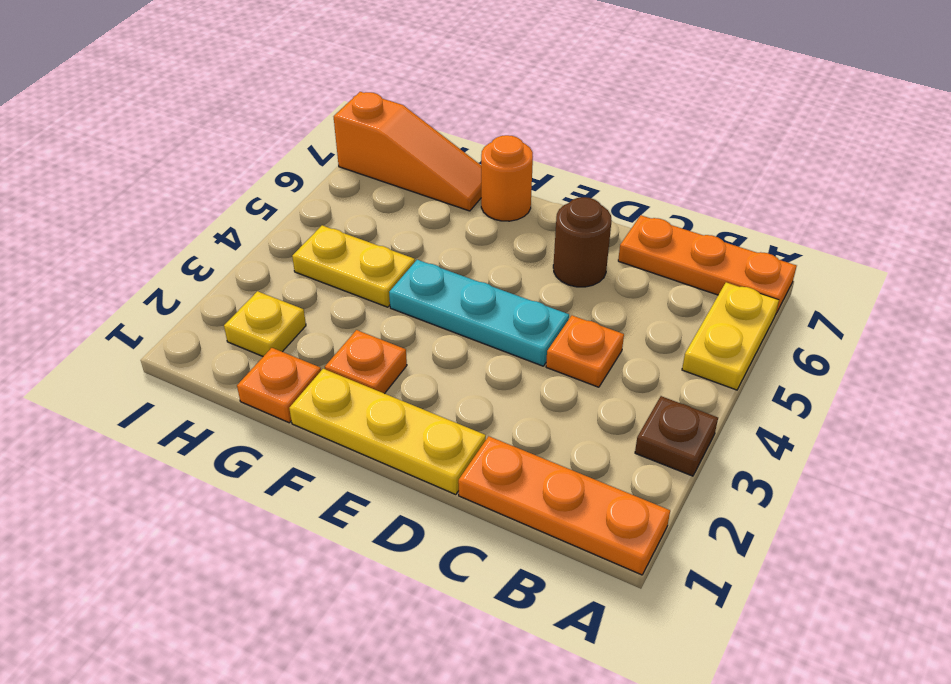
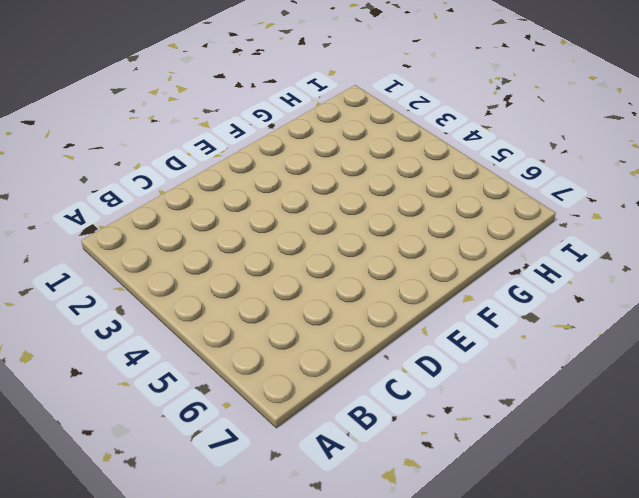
none -> orange 1x3 plate [458,436,670,575]
none -> brown 1x1 plate [635,396,718,476]
none -> yellow 1x2 plate [682,282,779,390]

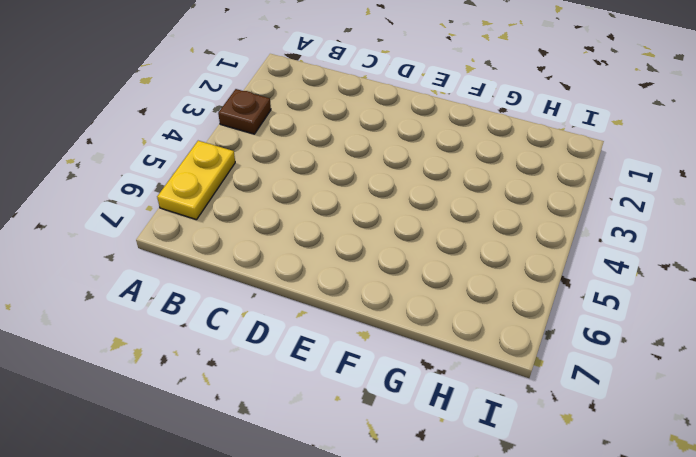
none -> orange 1x3 plate [458,436,670,575]
none -> orange 1x3 plate [618,215,797,313]
none -> orange 1x1 plate [546,315,624,387]

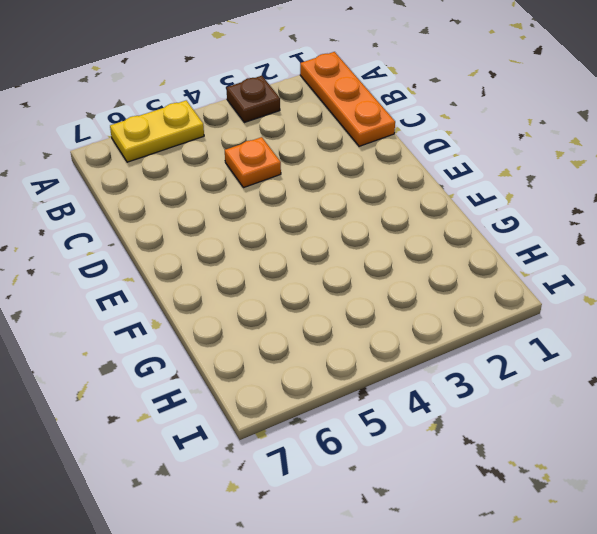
none -> orange 1x3 plate [618,215,797,313]
none -> yellow 1x3 plate [289,369,486,495]
none -> cyan 1x3 plate [389,260,569,366]

